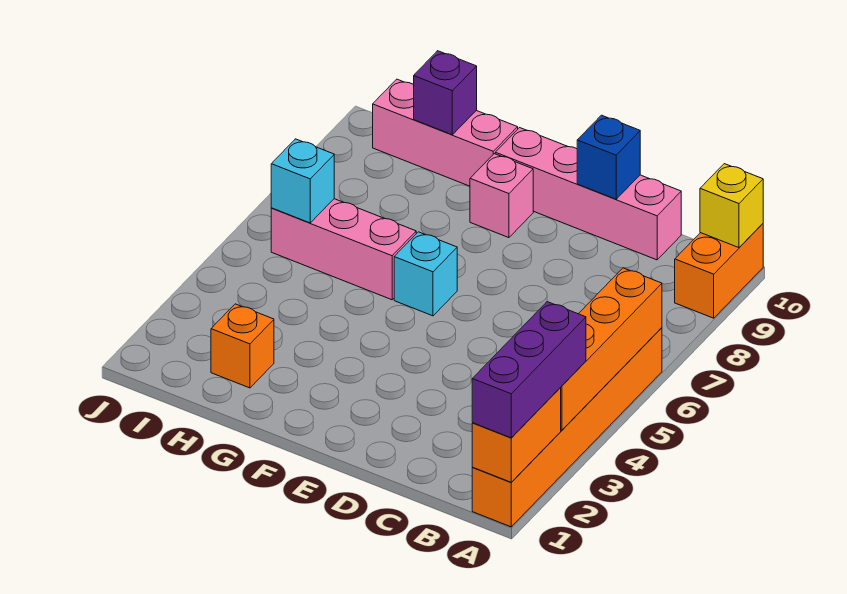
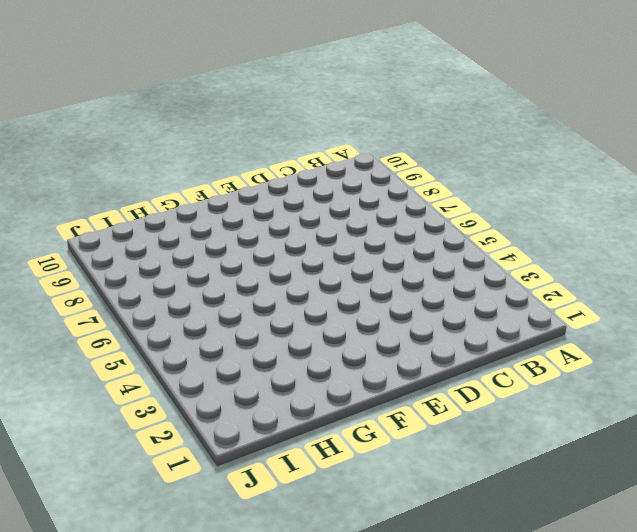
none -> orange 1x6 brick [472,328,662,527]
none -> orange 1x2 brick [675,224,763,318]
none -> pink 1x4 brick [495,128,681,260]

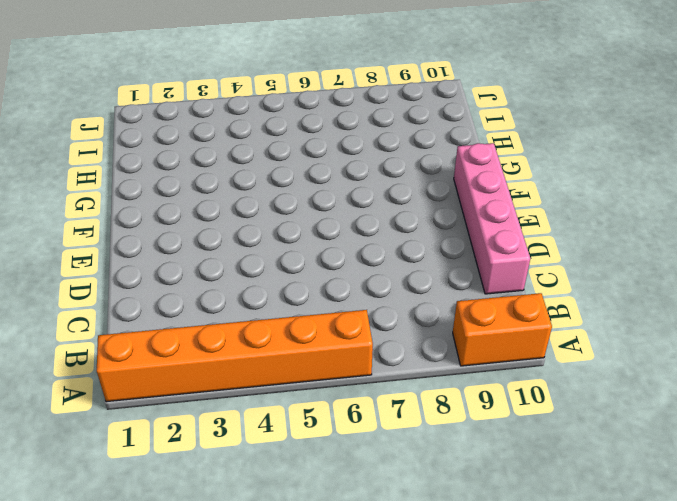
none -> cyan 1x1 brick [394,232,457,316]
none -> pink 1x1 brick [470,154,533,238]
none -> pink 1x3 brick [271,199,416,300]

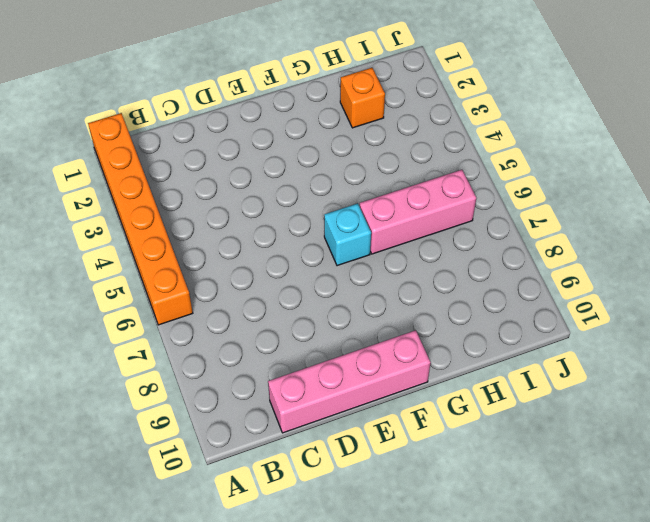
none -> orange 1x2 brick [675,224,763,318]
none -> pink 1x1 brick [470,154,533,238]
none -> pink 1x3 brick [373,79,518,186]

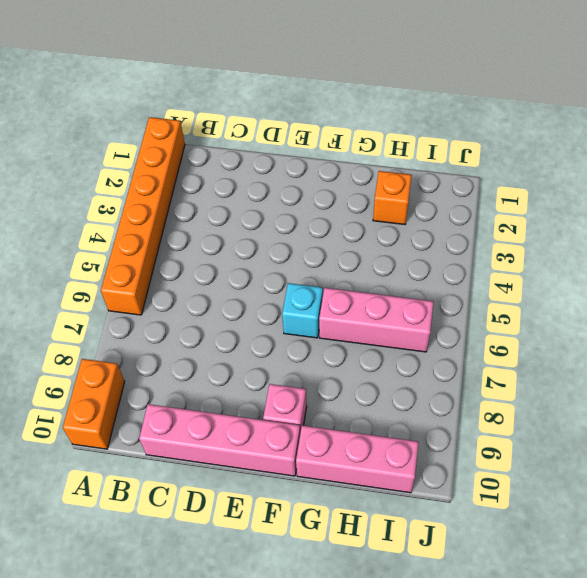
none -> orange 1x2 brick [472,388,561,482]
none -> orange 1x4 brick [560,268,662,430]
none -> yellow 1x1 brick [700,164,763,248]

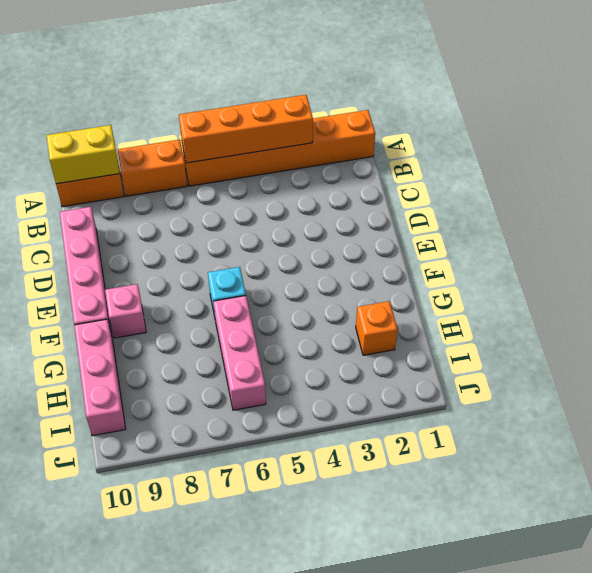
orange 1x2 brick [118,140,187,196] -> orange 1x2 brick moved to [472,388,561,482]
yellow 1x2 brick [46,125,120,184] -> yellow 1x1 brick [700,164,763,248]
none -> blue 1x1 brick [577,115,640,199]
none -> purple 1x1 brick [414,51,477,135]
none -> cyan 1x1 brick [271,139,334,223]

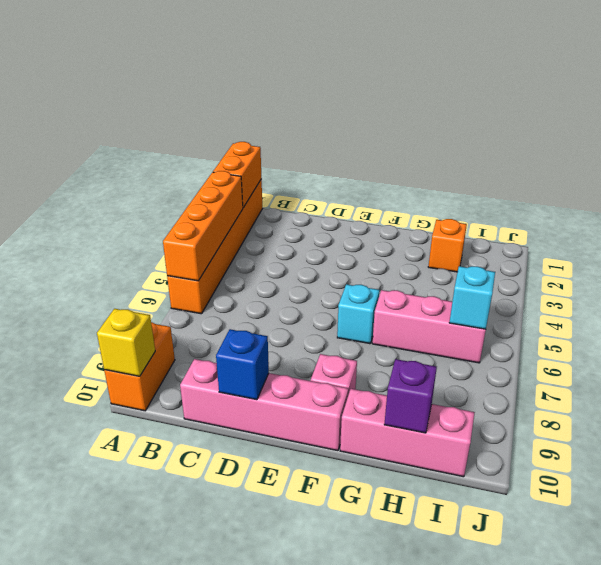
none -> purple 1x3 brick [472,302,586,438]

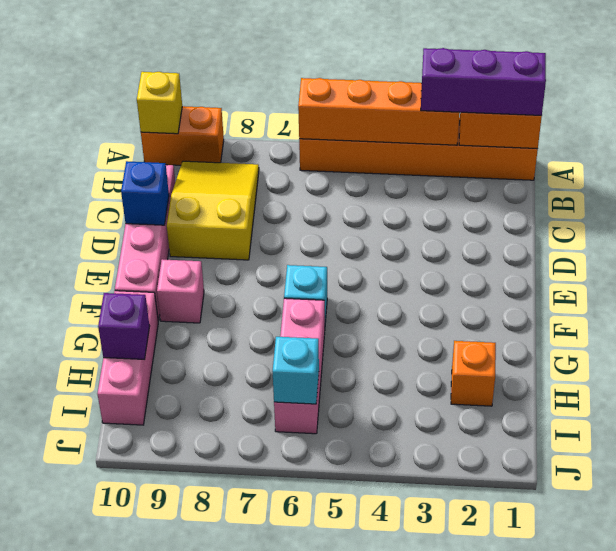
yellow 2x3 slope [167,161,259,260] -> none

